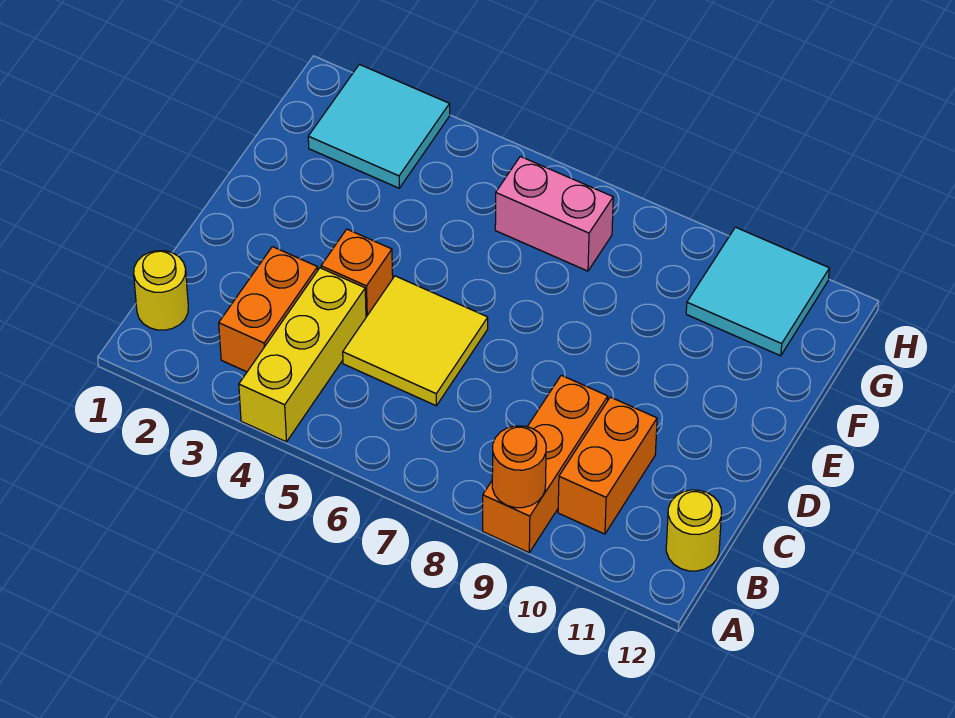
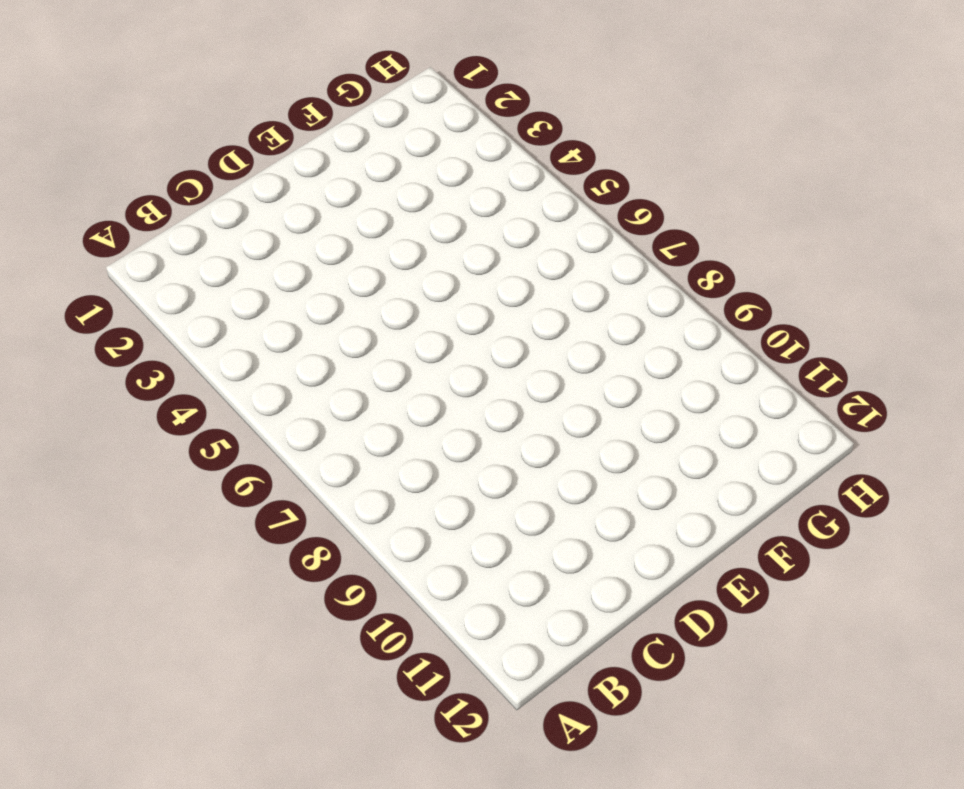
none -> yellow 1x3 brick [239,268,366,442]
none -> orange 1x3 brick [483,375,608,553]
none -> yellow 1x1 round brick [134,251,188,330]

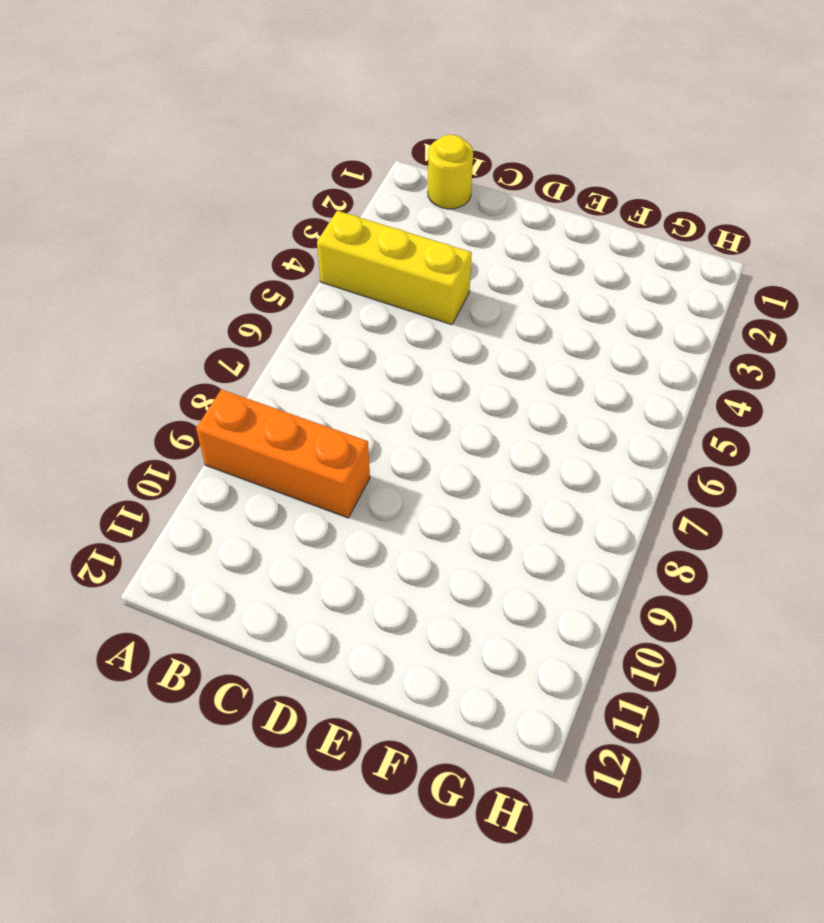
none -> orange 1x2 brick [219,247,318,372]
none -> orange 1x2 brick [558,397,657,534]
none -> yellow 1x1 round brick [666,490,721,571]

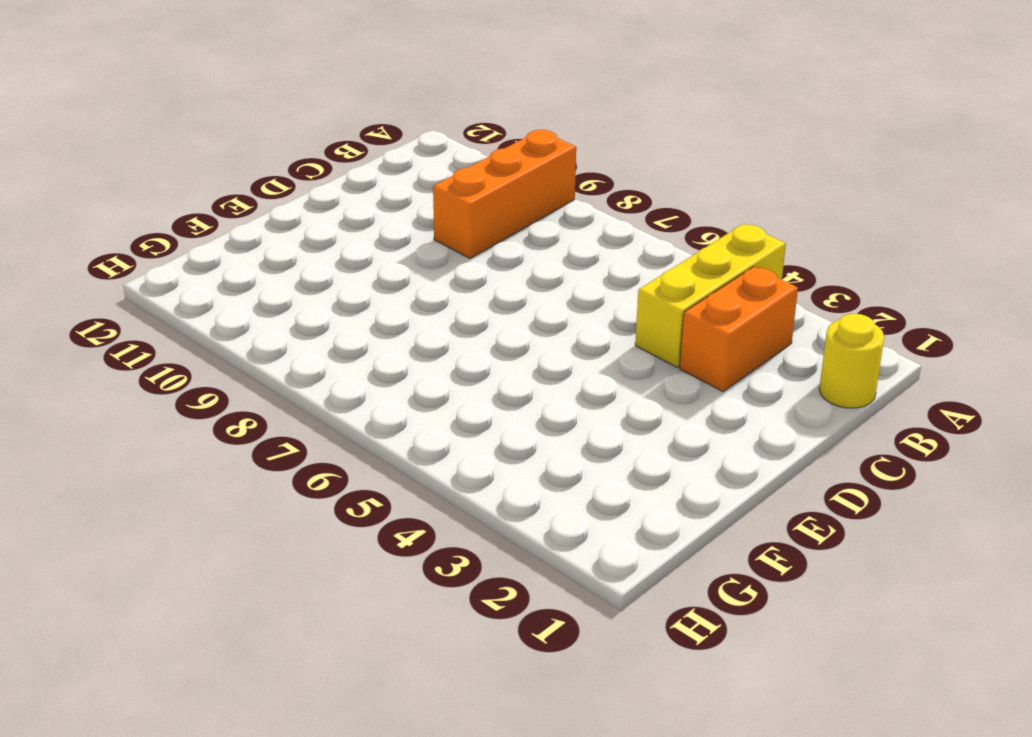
none -> orange 1x2 brick [558,397,657,534]
none -> yellow 1x1 round brick [666,490,721,571]
none -> yellow 2x2 tile [343,276,488,406]

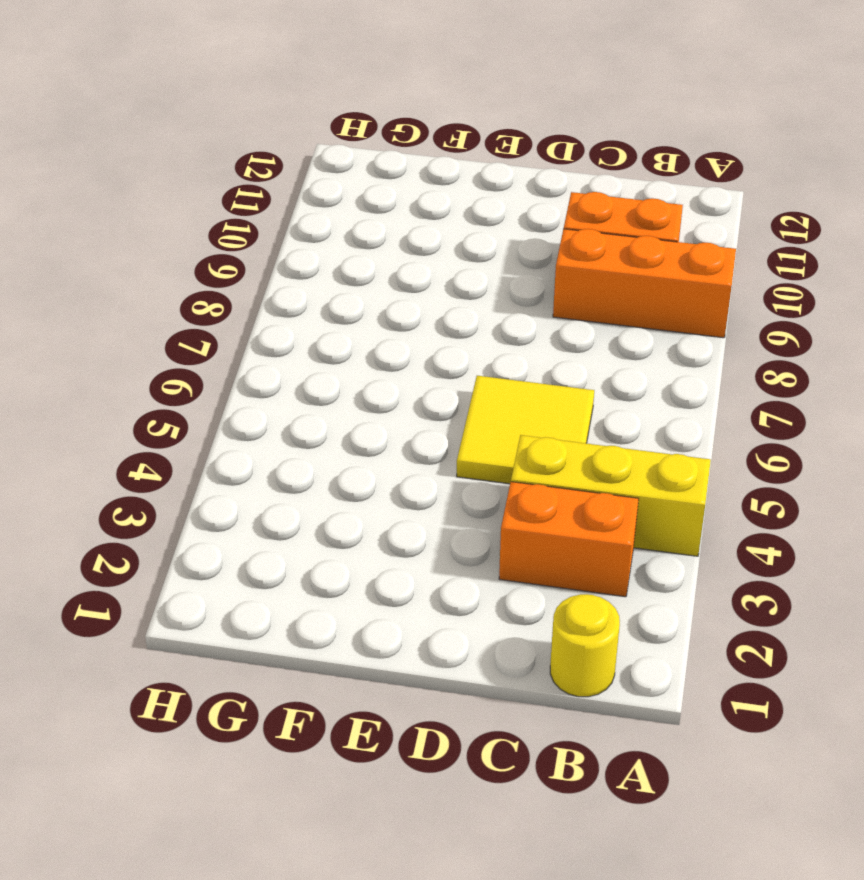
none -> yellow 1x1 round brick [666,490,721,571]
none -> orange 1x1 brick [321,229,393,317]
none -> cyan 2x2 tile [308,64,450,188]

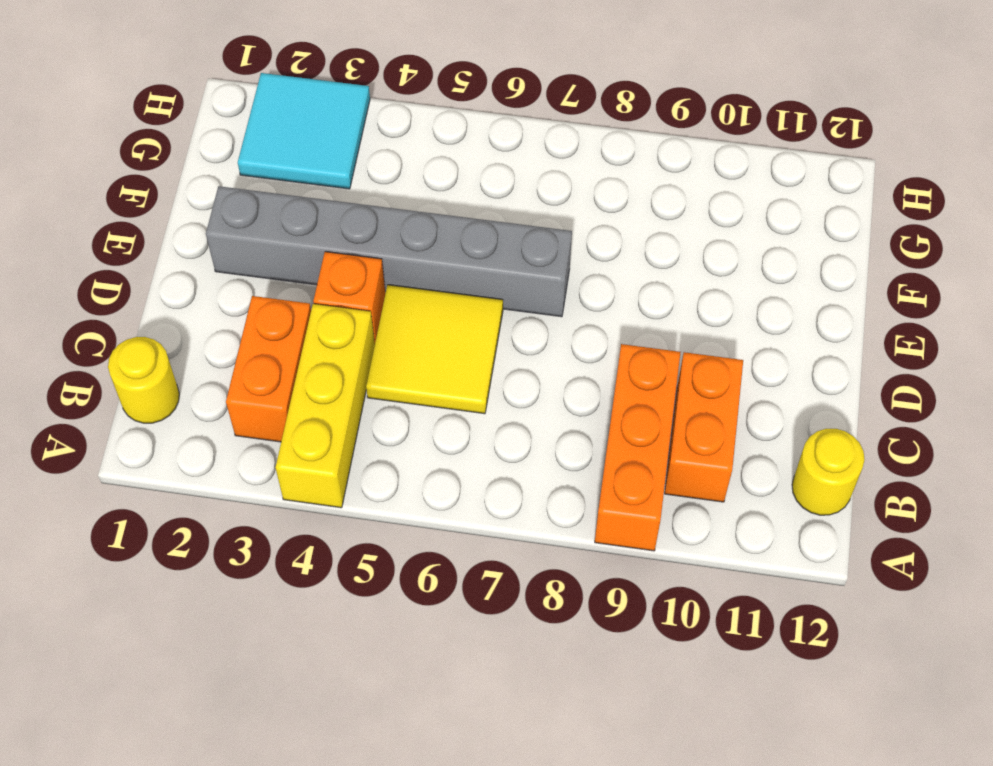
grey 1x6 brick [206,186,572,317] -> none
none -> pink 1x2 brick [495,156,613,271]
none -> cyan 2x2 tile [686,227,829,356]
none -> orange 1x1 round brick [492,426,546,508]

